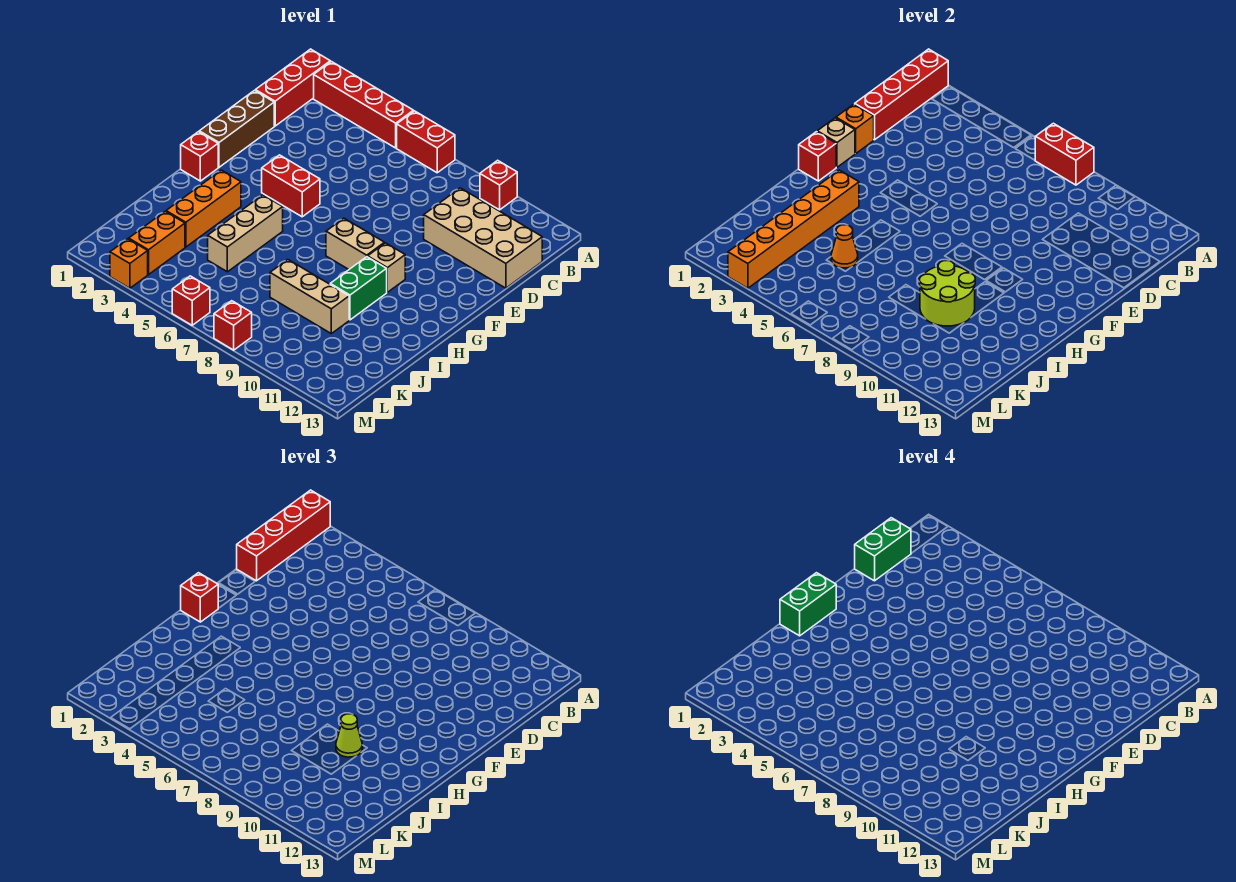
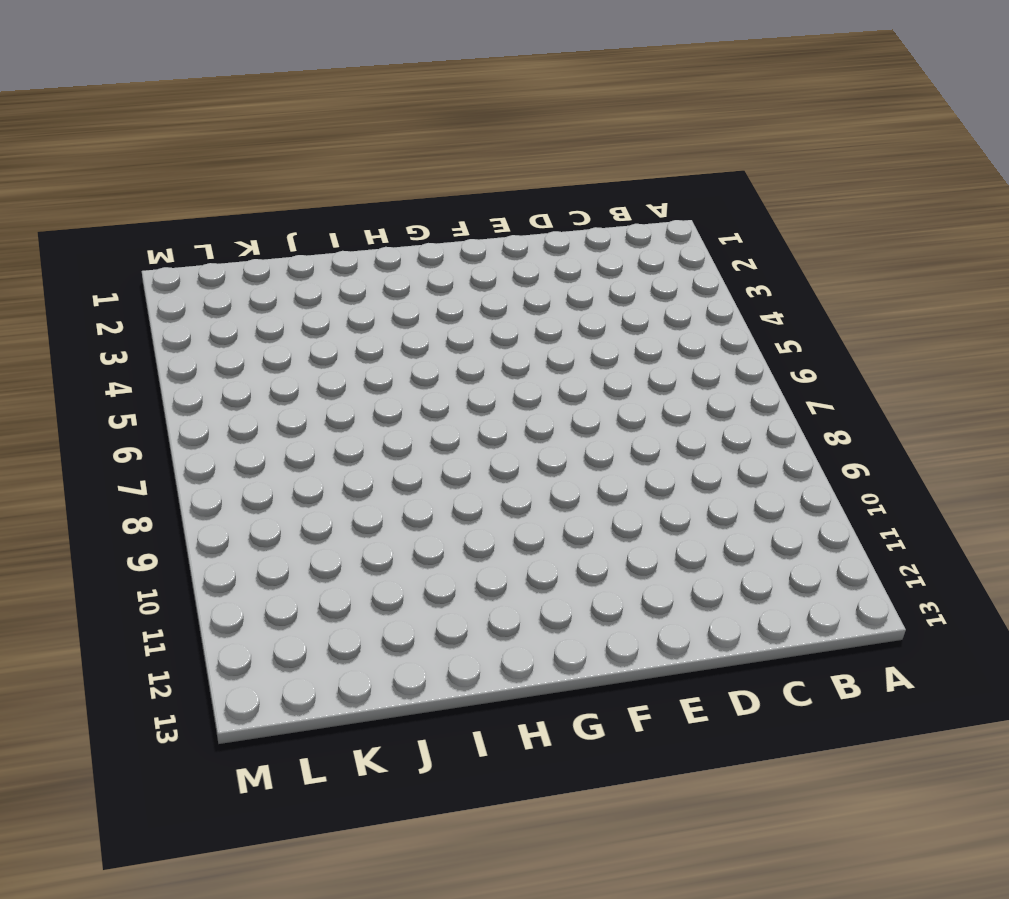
none -> red 1x3 brick [255,49,330,126]
none -> red 1x4 brick [314,62,414,148]
none -> red 1x2 brick [397,111,455,173]
none -> red 1x1 brick [480,160,517,210]

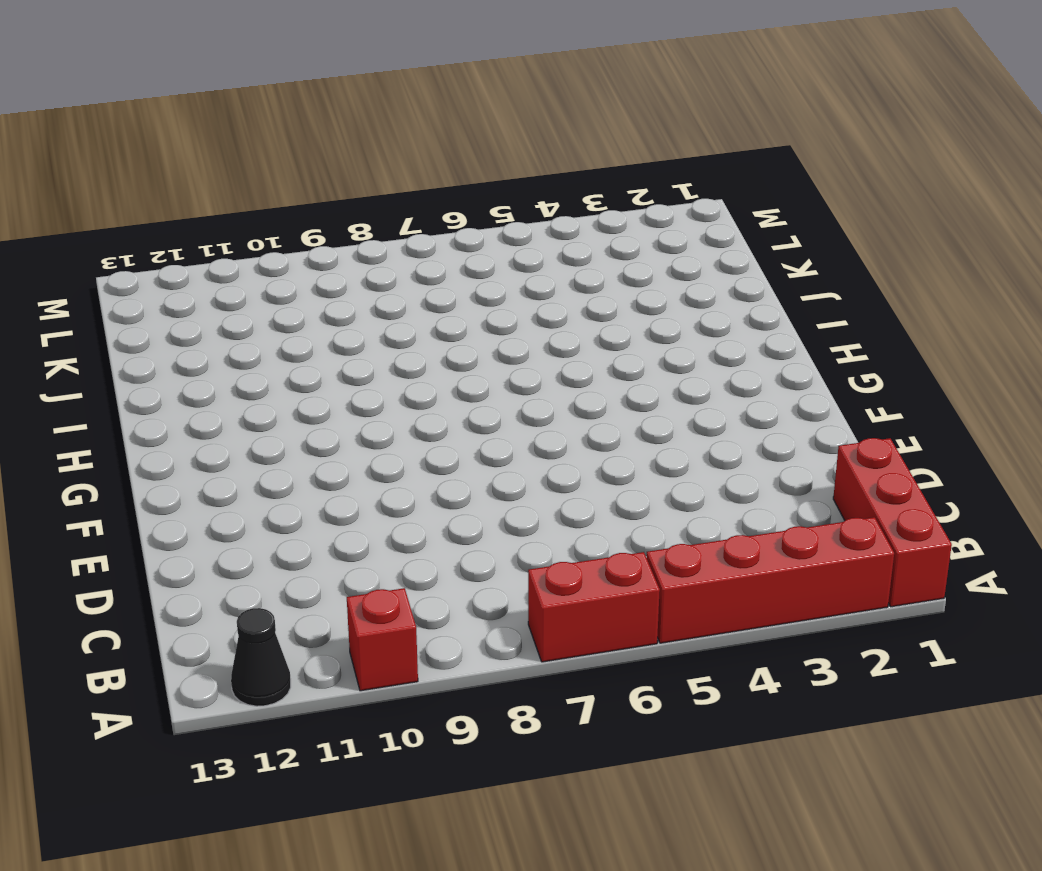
black 1x1 cone [231,608,291,706] -> none
none -> tan 2x4 brick [424,188,542,288]
none -> brown 1x3 brick [199,90,274,167]
none -> red 1x2 brick [262,155,320,217]
none -> red 1x1 brick [181,132,218,181]

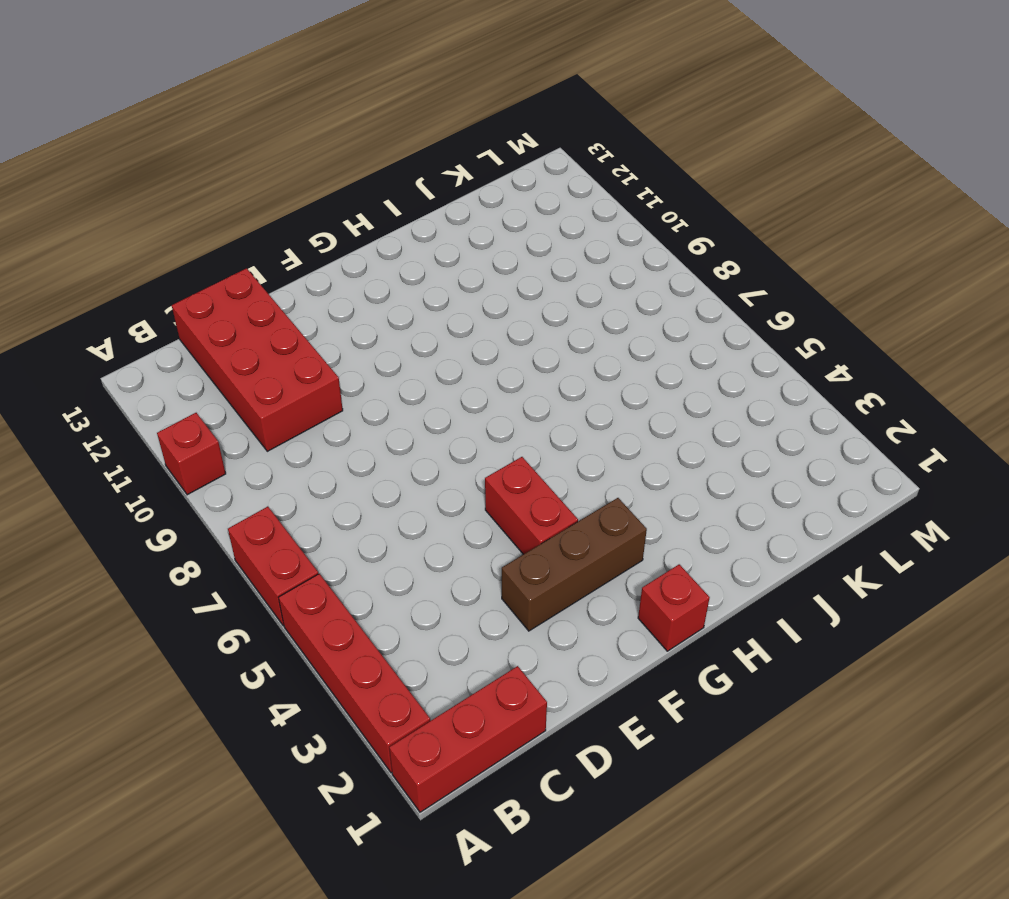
red 2x4 brick [172,268,343,451] -> tan 2x4 brick [424,188,542,288]
brown 1x3 brick [502,498,647,631] -> brown 1x3 brick moved to [199,90,274,167]
none -> tan 1x2 brick [326,218,384,269]
none -> tan 1x1 brick [368,243,405,292]
none -> orange 1x3 brick [166,170,241,247]
none -> tan 1x3 brick [208,195,283,272]

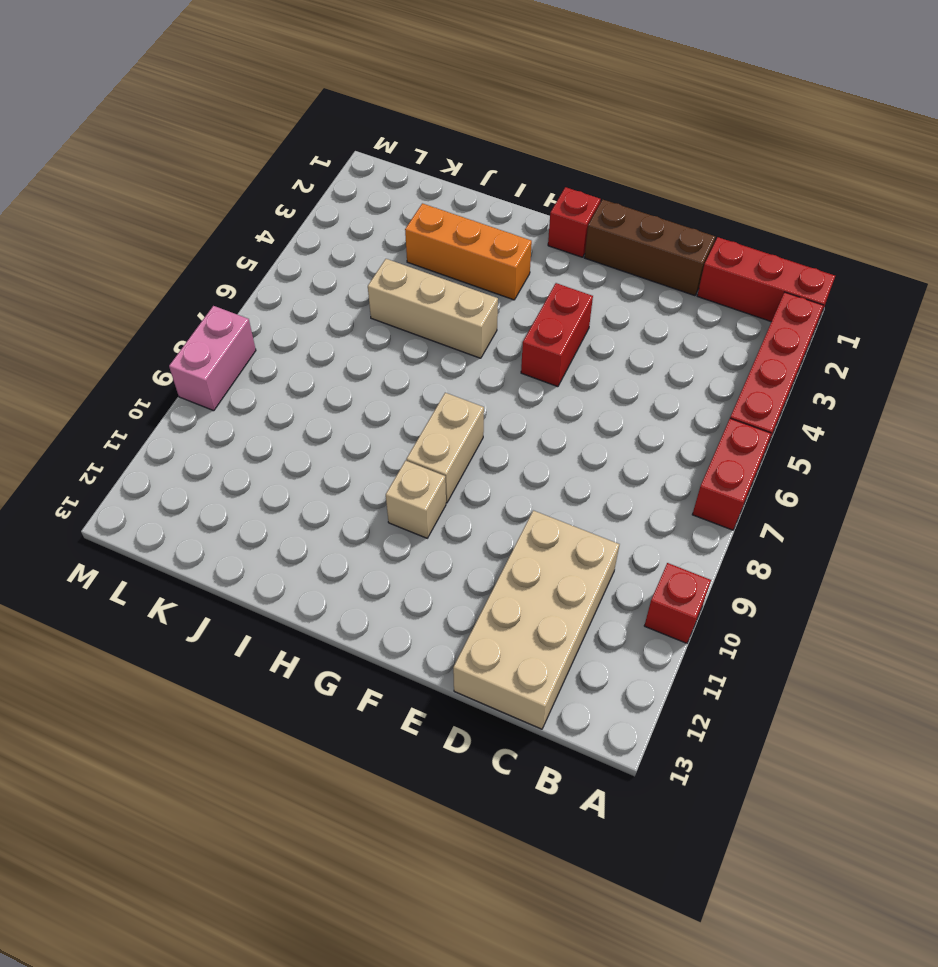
pink 1x2 brick [169,306,256,411] -> red 1x1 brick [214,301,252,350]
none -> green 1x2 brick [330,257,387,320]
none -> tan 1x3 brick [270,260,349,334]
none -> orange 1x2 brick [129,211,185,275]
none -> orange 1x1 brick [110,239,148,288]

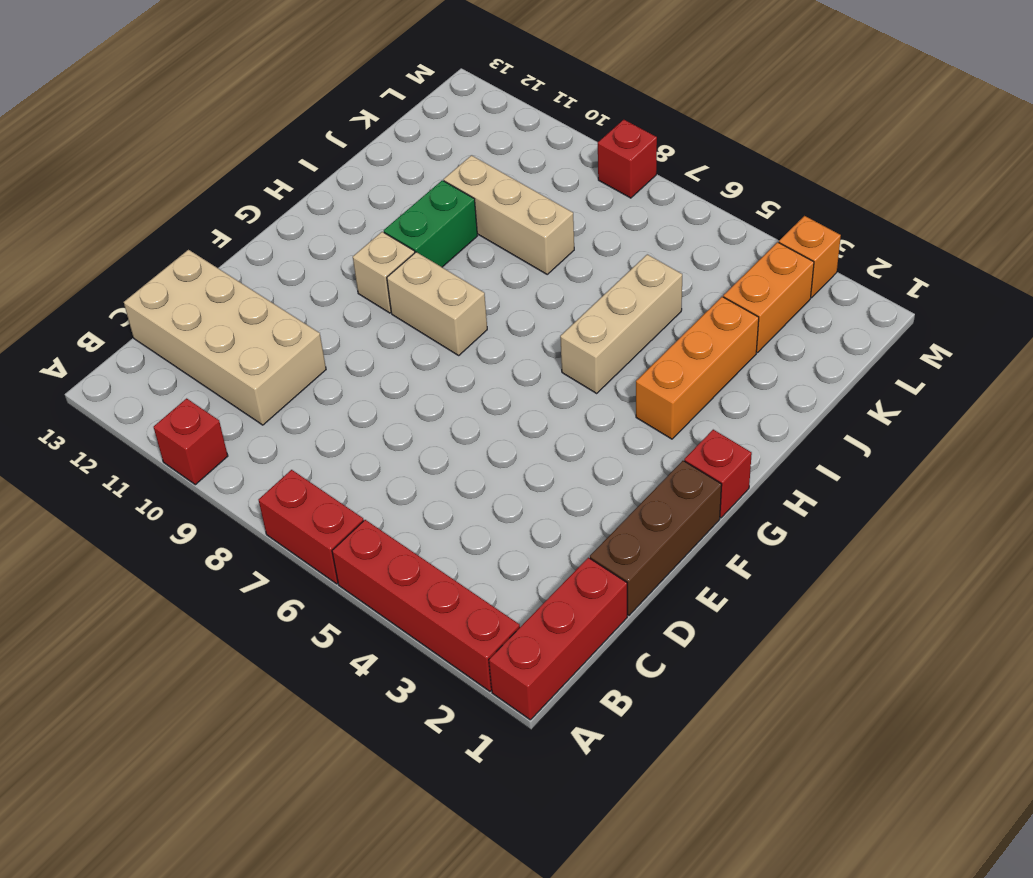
none -> red 1x2 brick [262,155,320,217]
none -> red 1x1 brick [172,276,210,325]
none -> red 1x4 brick [855,49,948,140]
none -> red 1x2 brick [1035,123,1094,185]

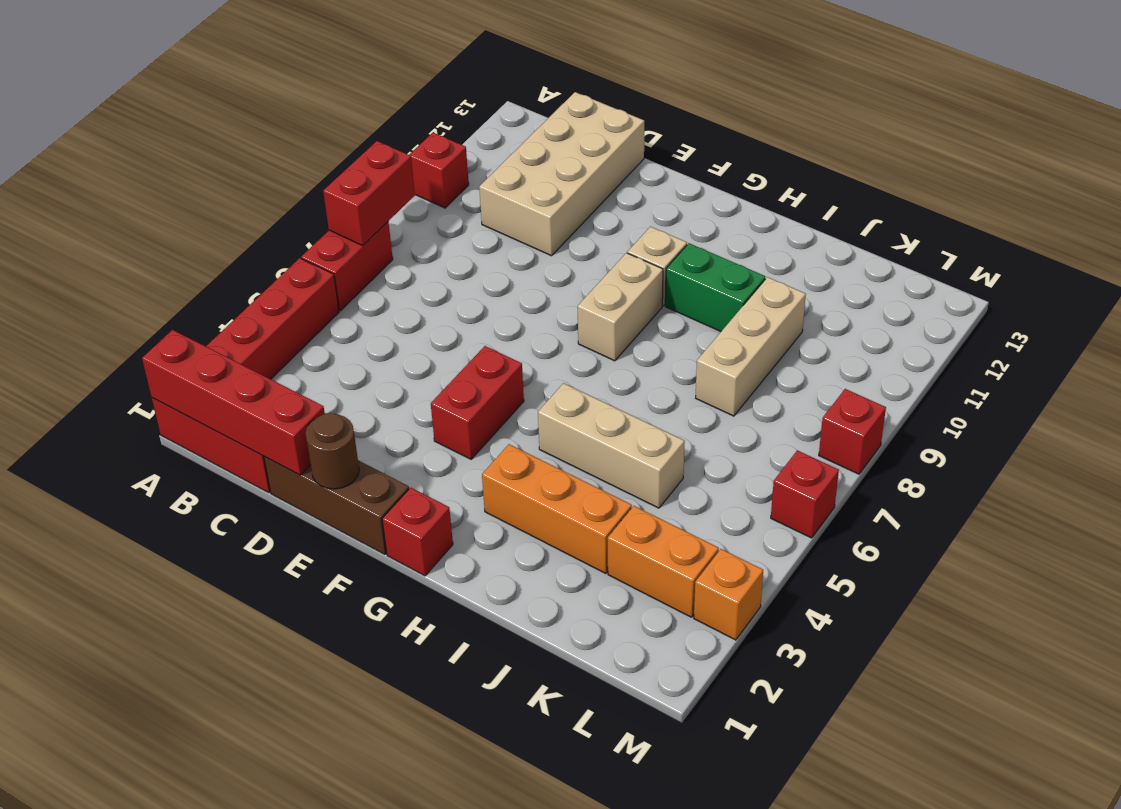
brown 1x1 round brick [306,413,359,489] -> orange 1x1 brick [836,104,874,154]
none -> tan 1x1 brick [817,118,855,167]
none -> red 1x1 brick [799,132,836,181]
none -> orange 1x6 brick [728,170,859,288]
none -> lime 2x2 round brick [919,261,975,326]

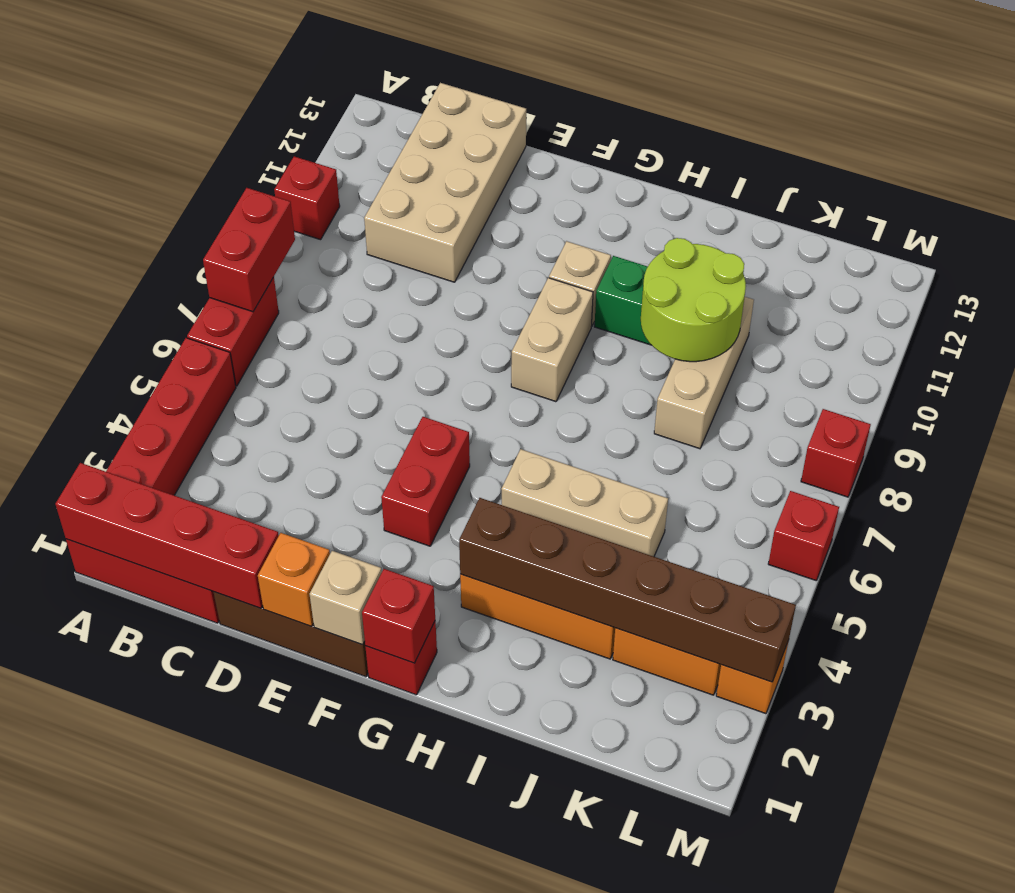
brown 1x6 brick [459,498,796,682] -> orange 1x6 brick [728,170,859,288]
none -> orange 1x1 cone [831,225,858,268]
none -> red 1x4 brick [237,490,330,581]
none -> red 1x1 brick [181,573,218,622]
none -> lime 1x1 cone [336,714,362,757]

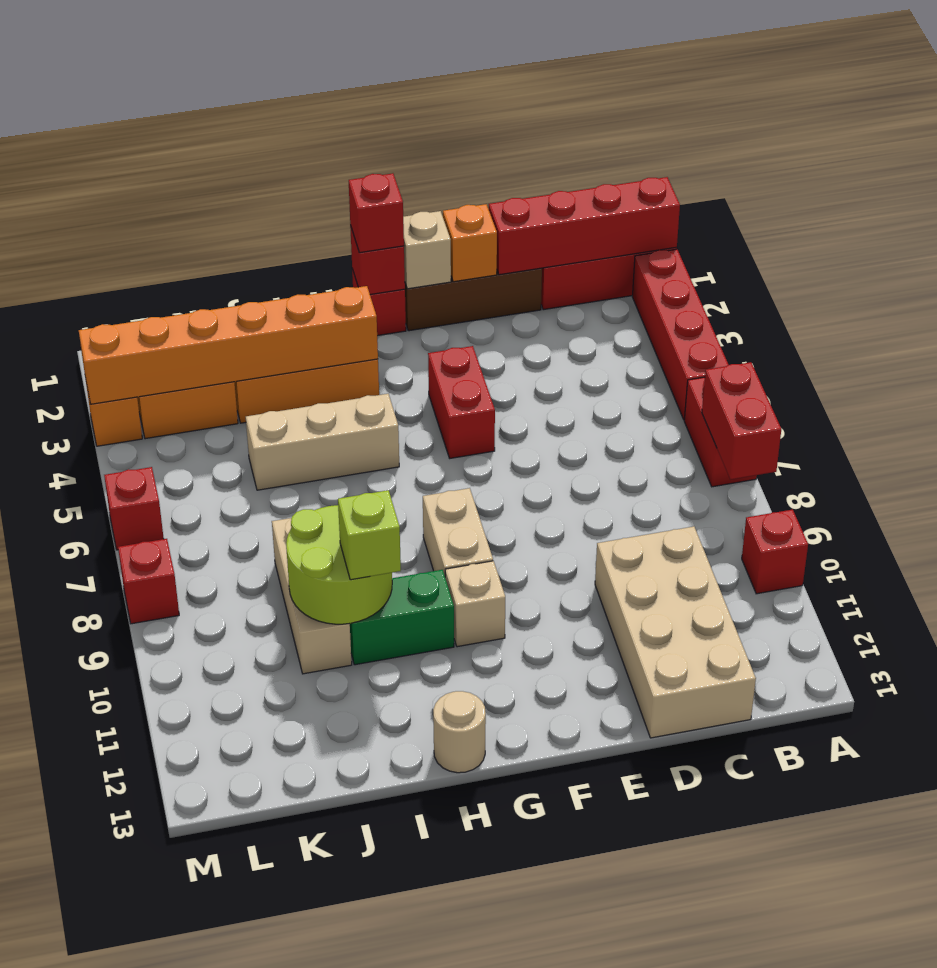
tan 1x1 round brick [433,691,486,773] -> none
lime 1x1 brick [338,490,401,580] -> lime 1x1 cone [336,714,362,757]
none -> orange 1x1 cone [831,225,858,268]
none -> red 1x4 brick [237,490,330,581]
none -> green 1x2 brick [855,518,911,581]
none -> green 1x2 brick [780,573,836,636]

